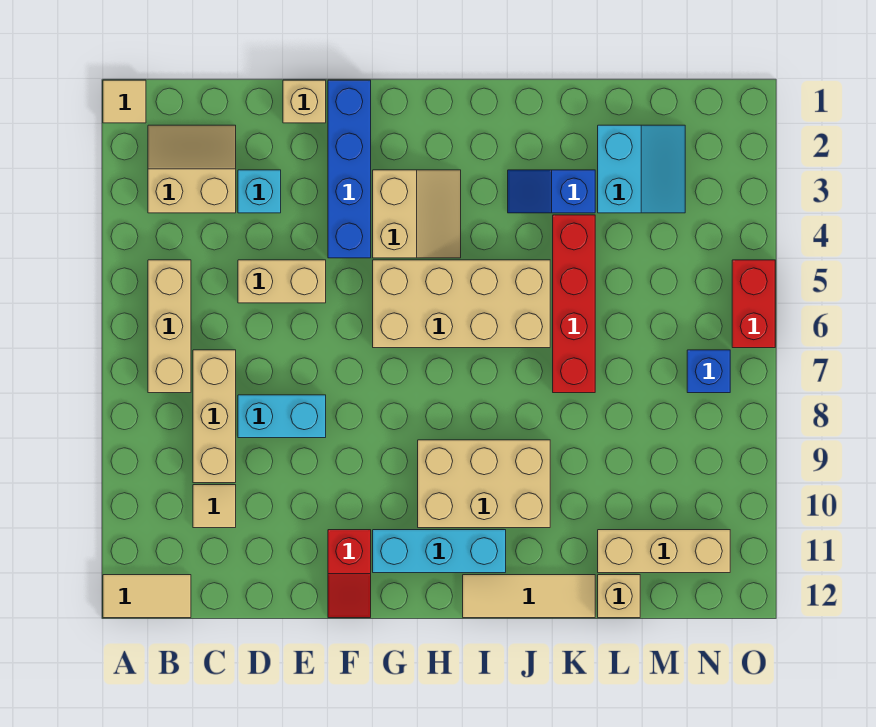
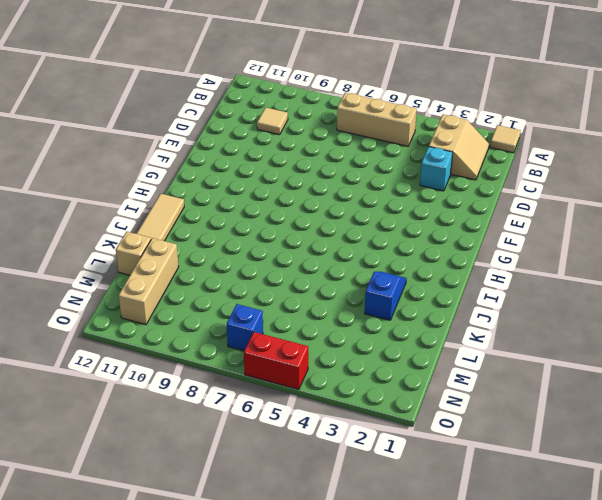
none -> tan 1x2 tile [103,575,191,618]
none -> tan 1x3 brick [193,350,236,483]
none -> tan 1x2 brick [238,260,326,303]

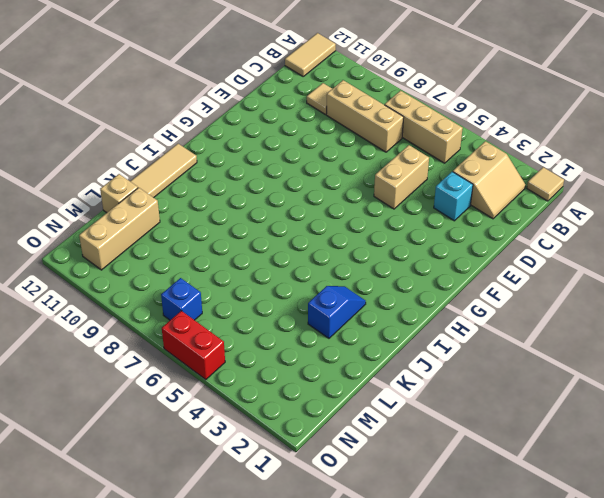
none -> cyan 1x2 brick [238,395,326,438]
none -> tan 1x1 brick [283,80,326,123]
none -> blue 1x4 brick [328,80,371,258]

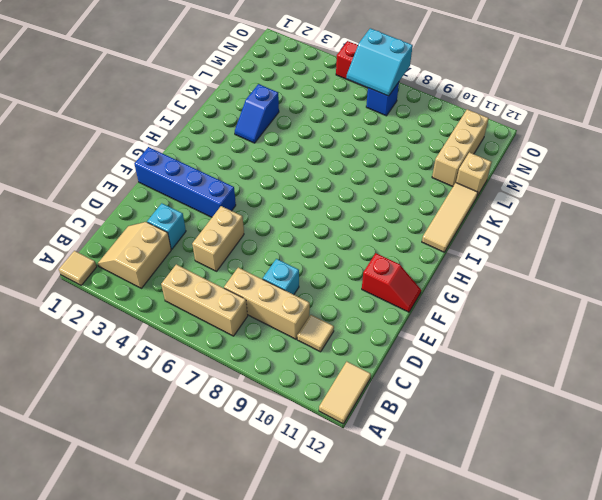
cyan 1x1 brick [263,259,299,295] -> cyan 1x2 brick [238,395,326,438]
cyan 2x2 slope [347,28,413,96] -> cyan 2x2 slope turned to [598,125,685,213]
none -> tan 1x1 brick [283,80,326,123]
none -> tan 2x2 slope [373,170,461,258]
none -> tan 2x4 brick [373,260,550,348]

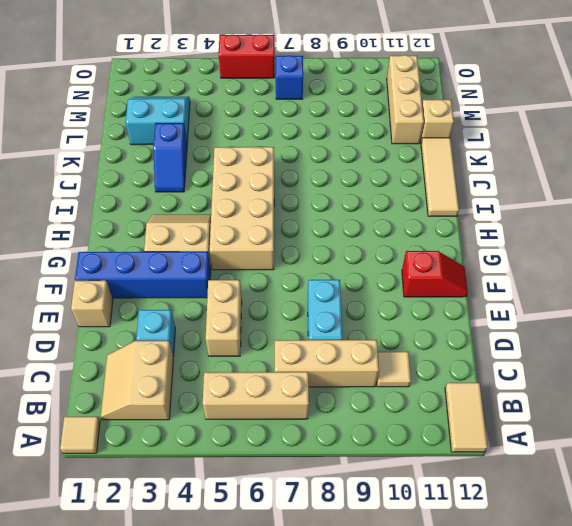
none -> cyan 1x3 brick [373,530,506,573]
none -> tan 2x3 brick [418,440,550,528]
none -> red 1x4 brick [553,215,595,393]

